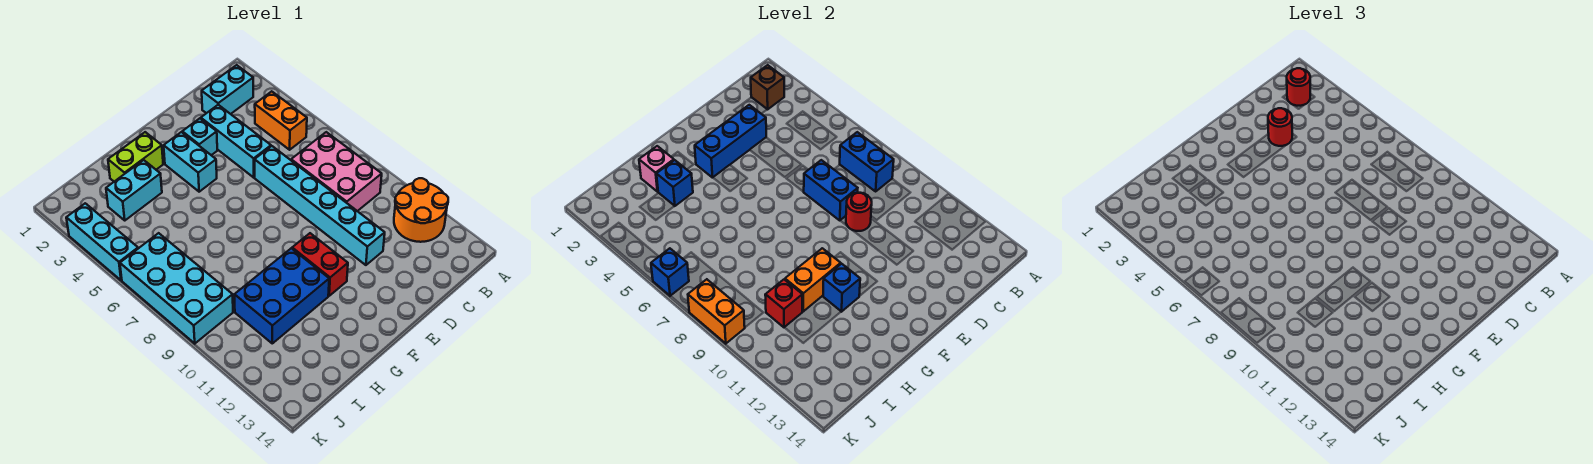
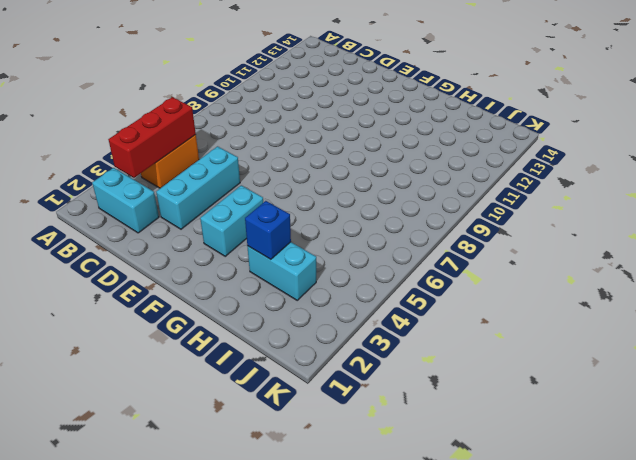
red 1x3 brick [108,97,196,178] -> none
none -> orange 2x2 round brick [394,178,448,242]
none -> pink 2x3 brick [291,132,382,211]
none -> cyan 1x6 brick [255,146,385,265]

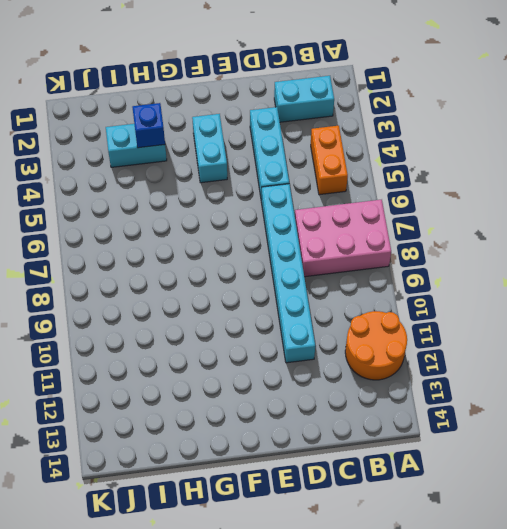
pink 2x3 brick [295,200,391,277] -> pink 2x3 brick turned to [291,132,382,211]
none -> cyan 1x1 brick [182,118,217,155]
none -> red 1x2 brick [292,233,348,296]
none -> lime 1x2 brick [108,132,163,181]

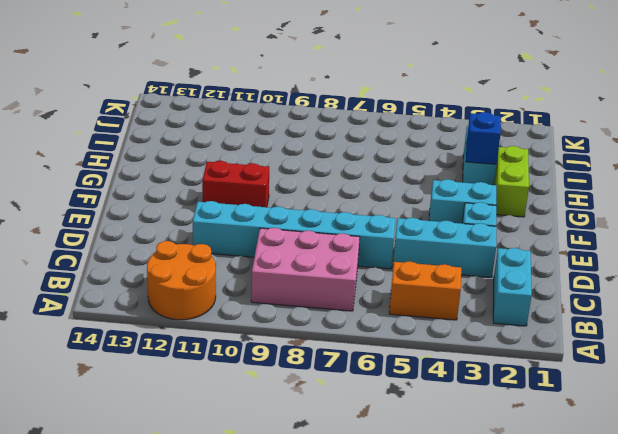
none -> blue 2x3 brick [234,248,329,343]
none -> cyan 2x4 brick [120,233,233,344]
none -> cyan 1x3 brick [66,203,138,280]

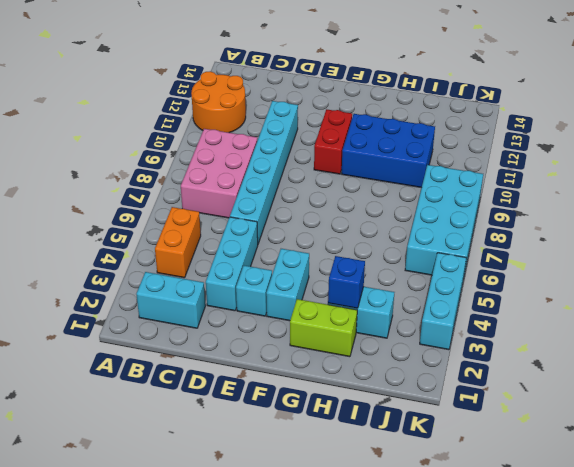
none -> brown 1x1 brick [751,65,784,109]
none -> blue 1x2 brick [840,132,894,191]
none -> blue 1x3 brick [695,105,766,178]

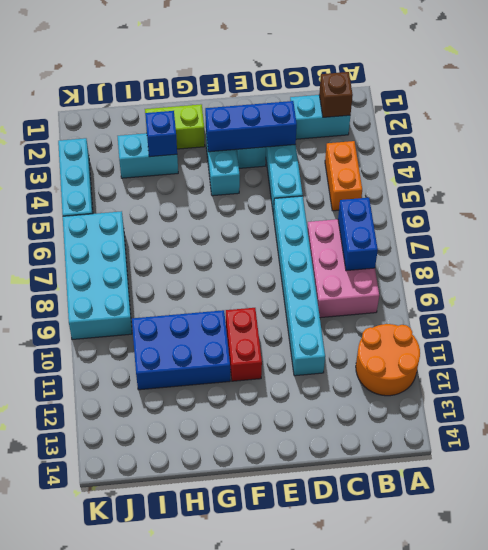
none -> blue 1x2 brick [804,160,858,221]
none -> red 1x1 round brick [846,193,872,231]
none -> orange 1x2 brick [785,248,841,311]

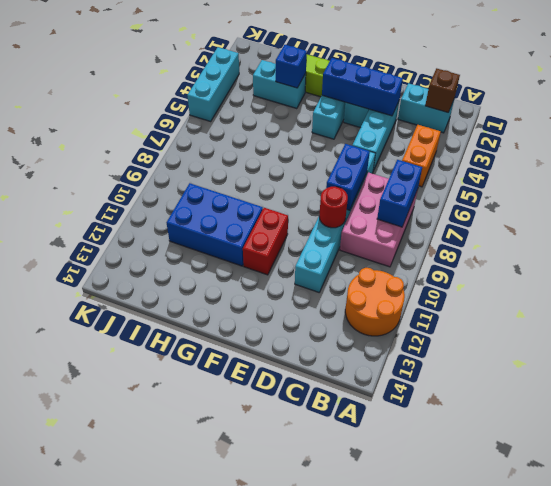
none -> cyan 2x4 brick [120,233,233,344]
none -> orange 1x2 brick [785,248,841,311]
none -> blue 1x1 brick [823,264,860,312]

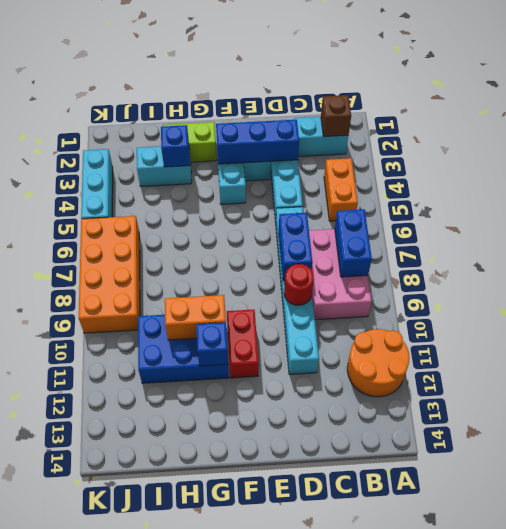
orange 2x4 brick [79,216,140,333] -> cyan 2x4 brick [120,233,233,344]
none -> pink 1x1 brick [639,146,674,192]
none -> red 1x1 brick [765,279,802,328]
none -> blue 1x1 brick [651,248,689,296]

